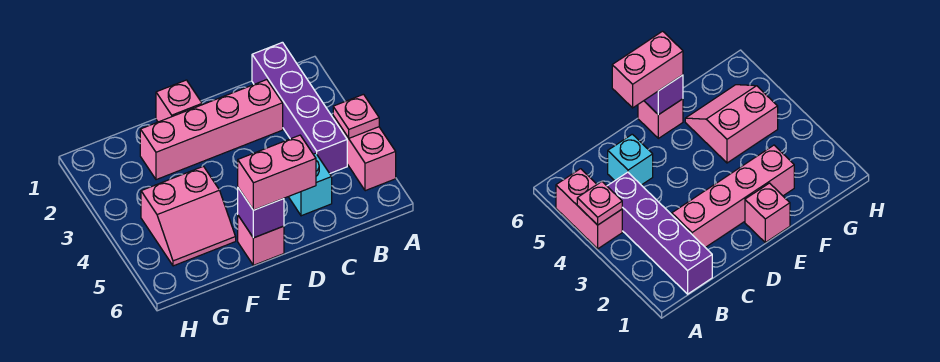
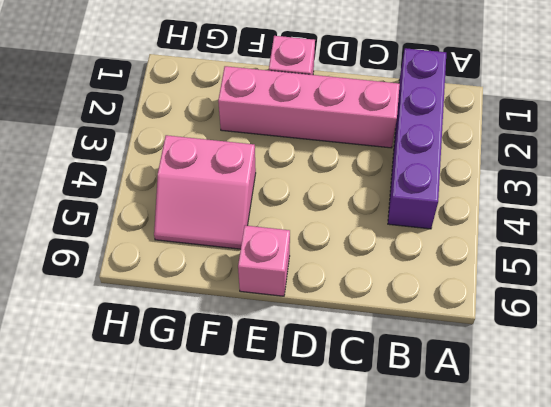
none -> pink 1x2 brick [333,116,396,191]
none -> cyan 1x1 brick [289,153,332,216]

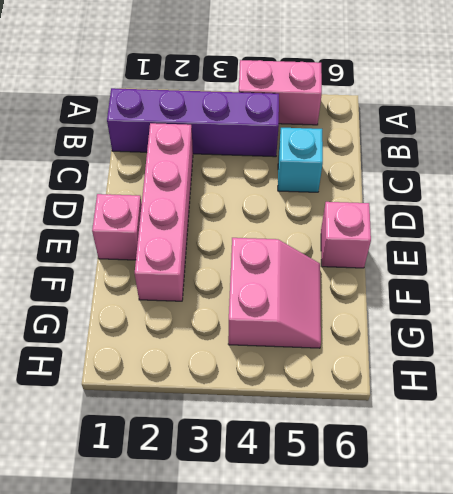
none -> pink 1x1 plate [333,94,379,138]
none -> purple 1x1 brick [238,188,284,238]

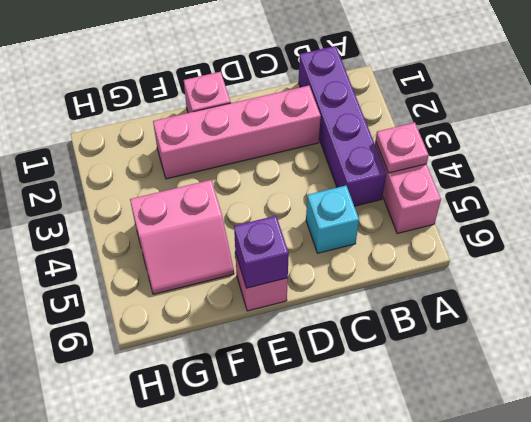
none -> pink 1x2 brick [238,135,316,210]

